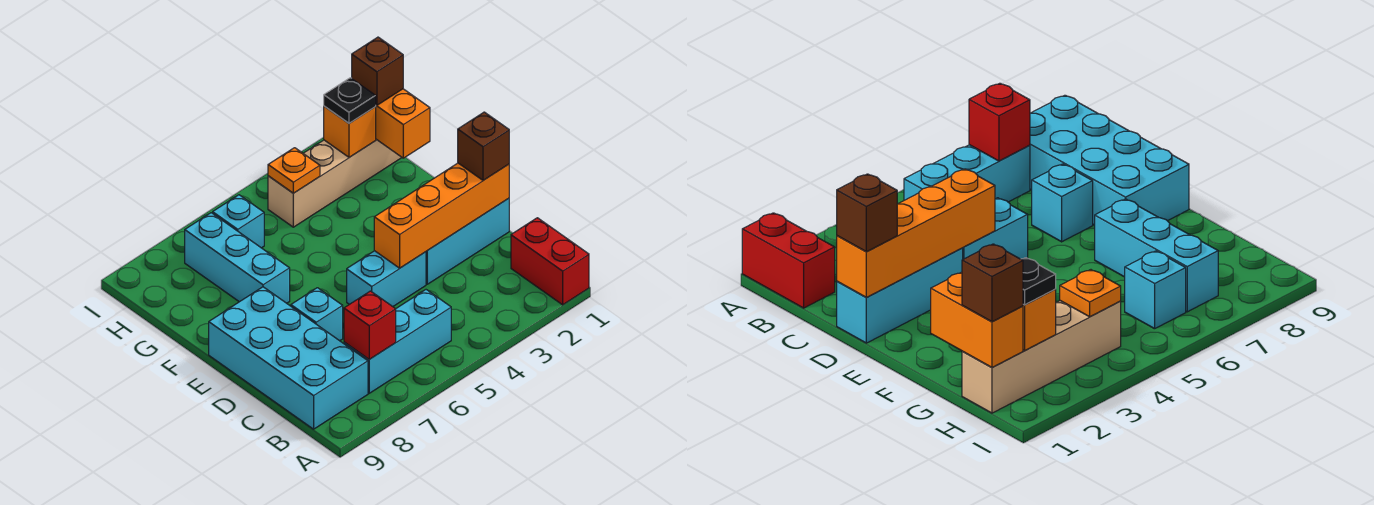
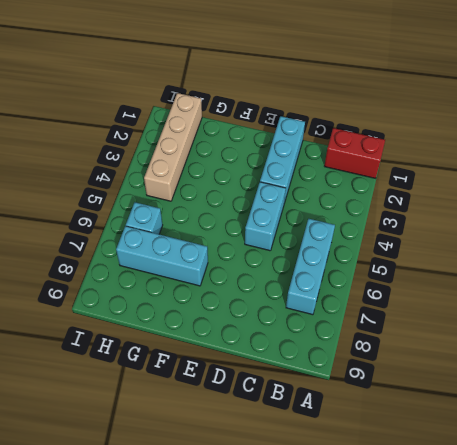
none -> cyan 2x4 brick [209,287,368,429]
none -> cyan 1x1 brick [291,288,343,341]
none -> red 1x1 brick [344,291,396,359]

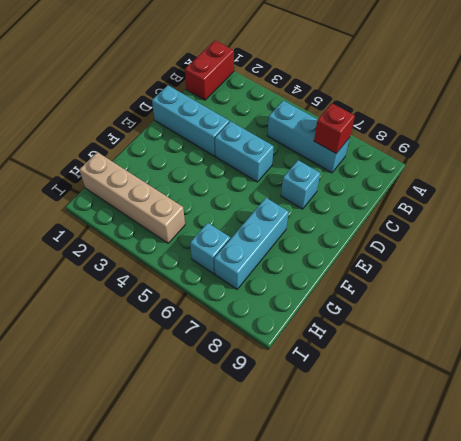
none -> cyan 2x4 brick [209,287,368,429]
none -> orange 1x4 brick [374,163,509,268]
none -> orange 1x2 brick [375,89,430,158]

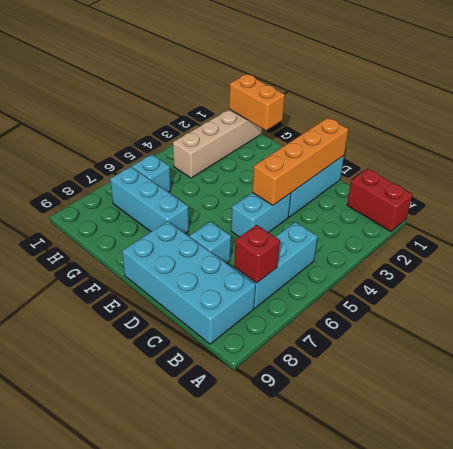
none -> orange 1x1 brick [324,106,376,157]
none -> orange 1x1 plate [268,148,320,193]
none -> brown 1x1 brick [458,112,509,180]

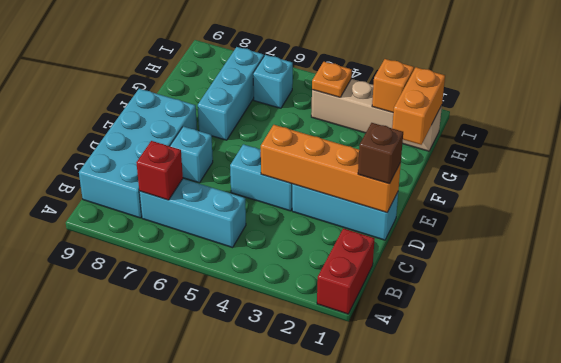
none -> brown 1x1 brick [352,37,403,105]
none -> black 1x1 plate [324,78,376,123]

